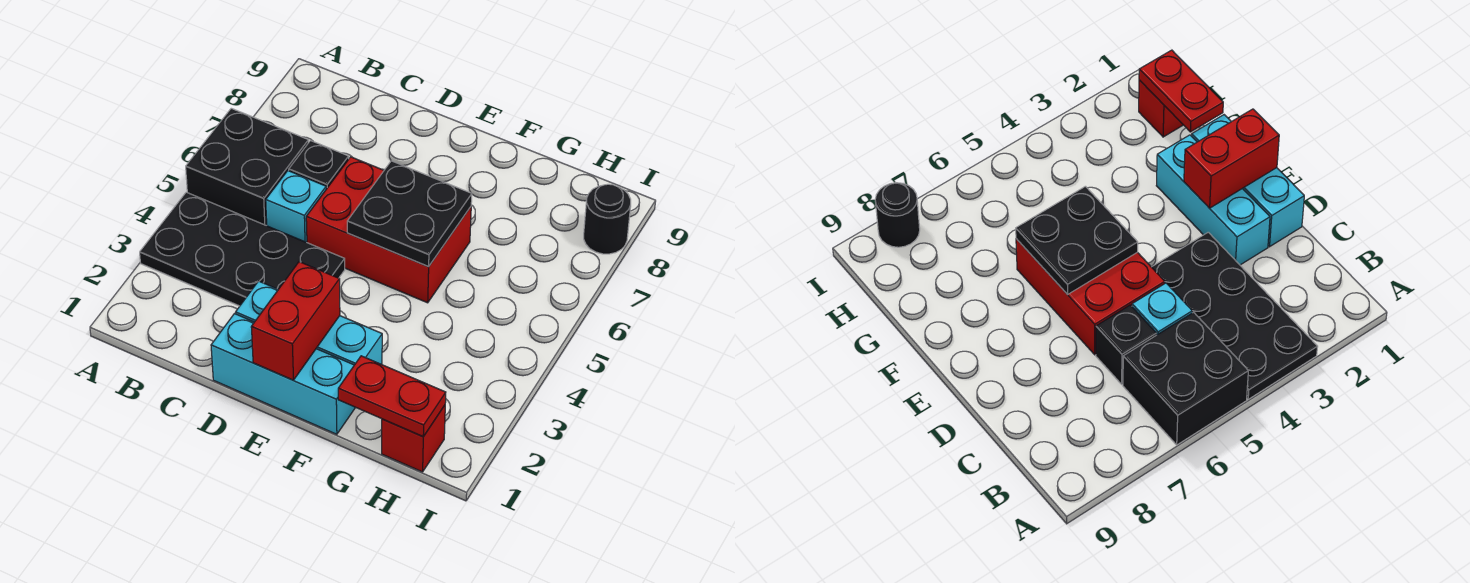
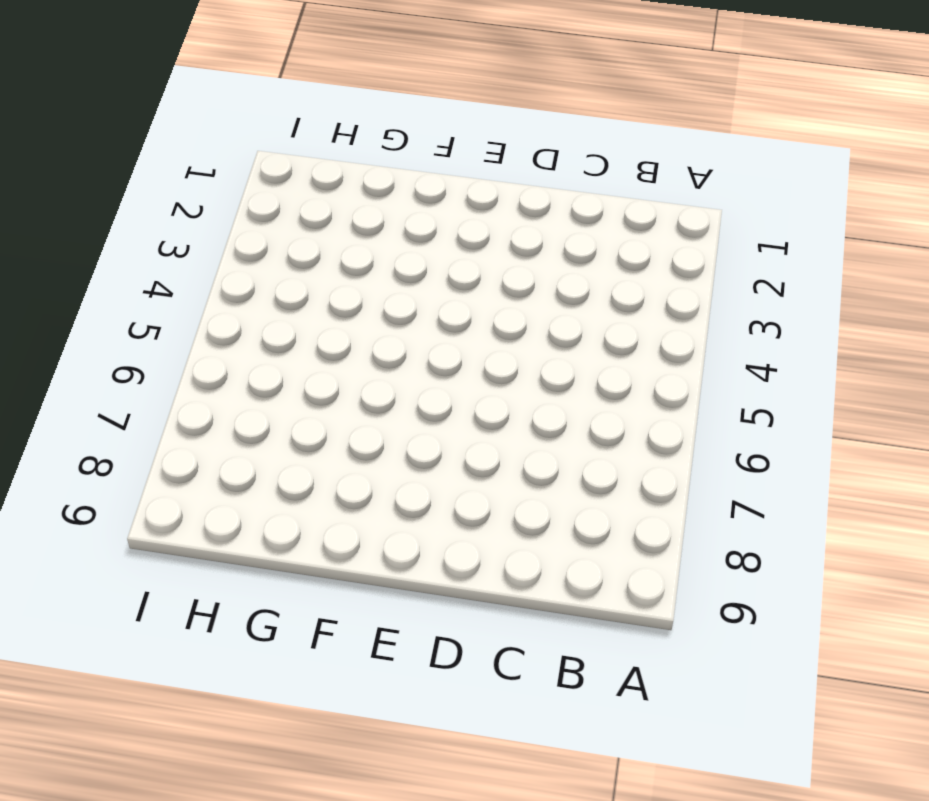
none -> black 2x4 plate [140,192,345,306]
none -> black 2x2 brick [186,108,308,226]
none -> cyan 1x1 brick [266,171,326,242]

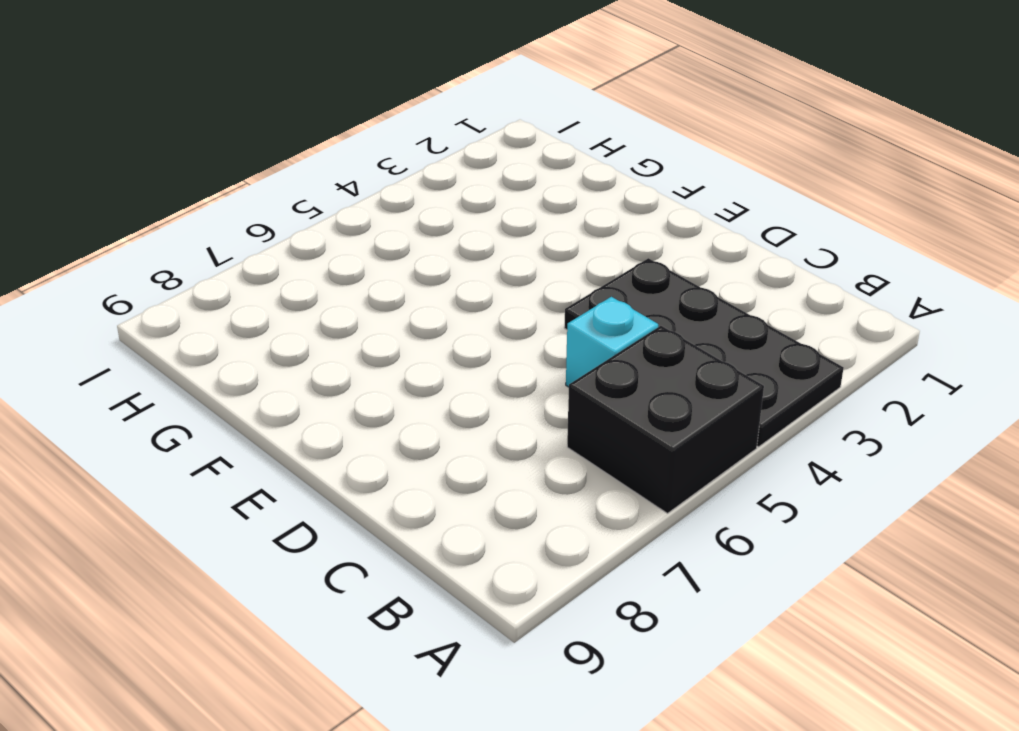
none -> black 1x1 brick [289,141,349,189]
none -> cyan 1x3 brick [211,314,356,434]
none -> cyan 1x3 brick [236,281,382,365]

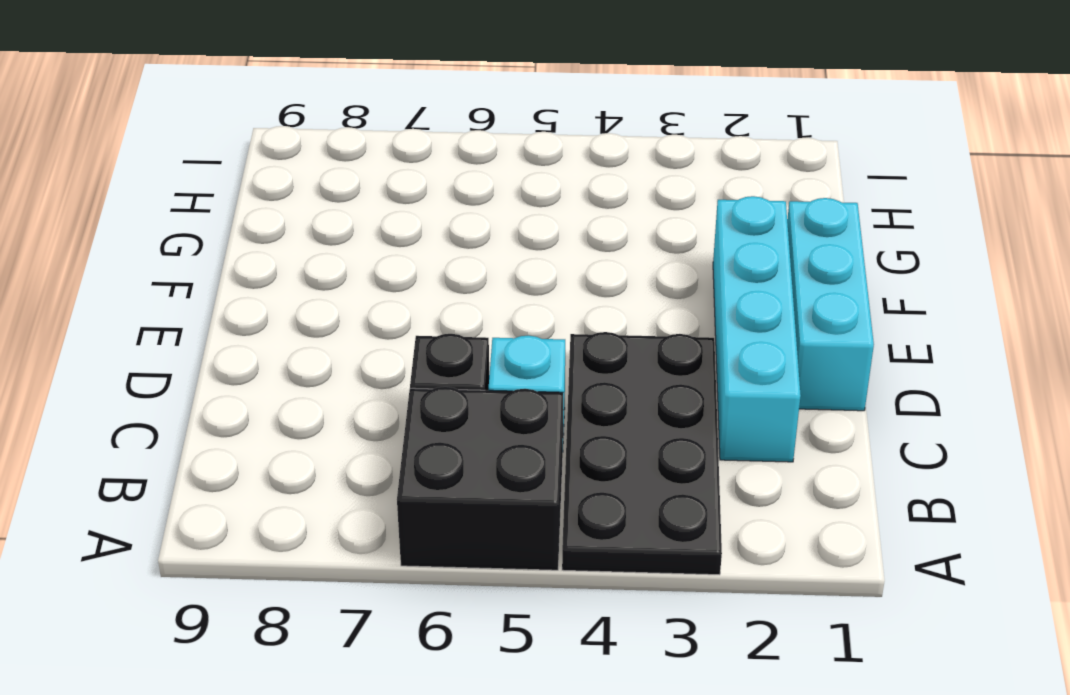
cyan 1x4 brick [713,196,801,462] -> cyan 1x3 brick [236,281,382,365]
none -> red 2x3 brick [306,157,471,303]
none -> red 1x1 brick [382,405,445,472]
none -> black 1x1 round brick [584,184,631,254]

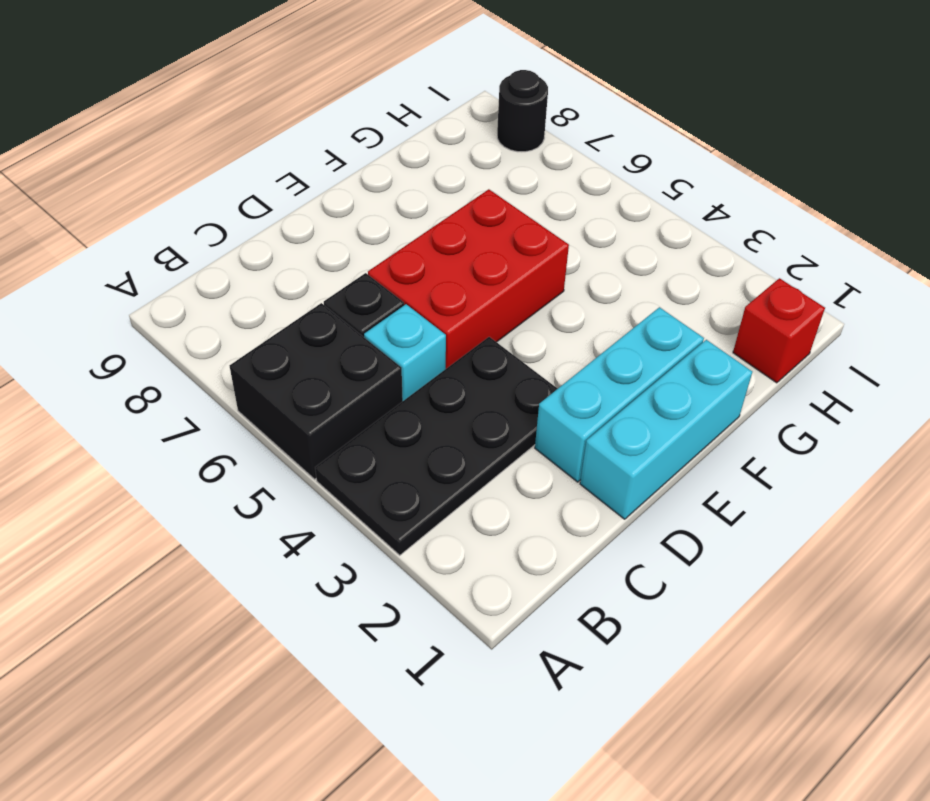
none -> red 1x2 brick [251,262,340,380]
none -> black 2x2 plate [347,161,472,266]
none -> red 1x2 plate [338,356,446,437]

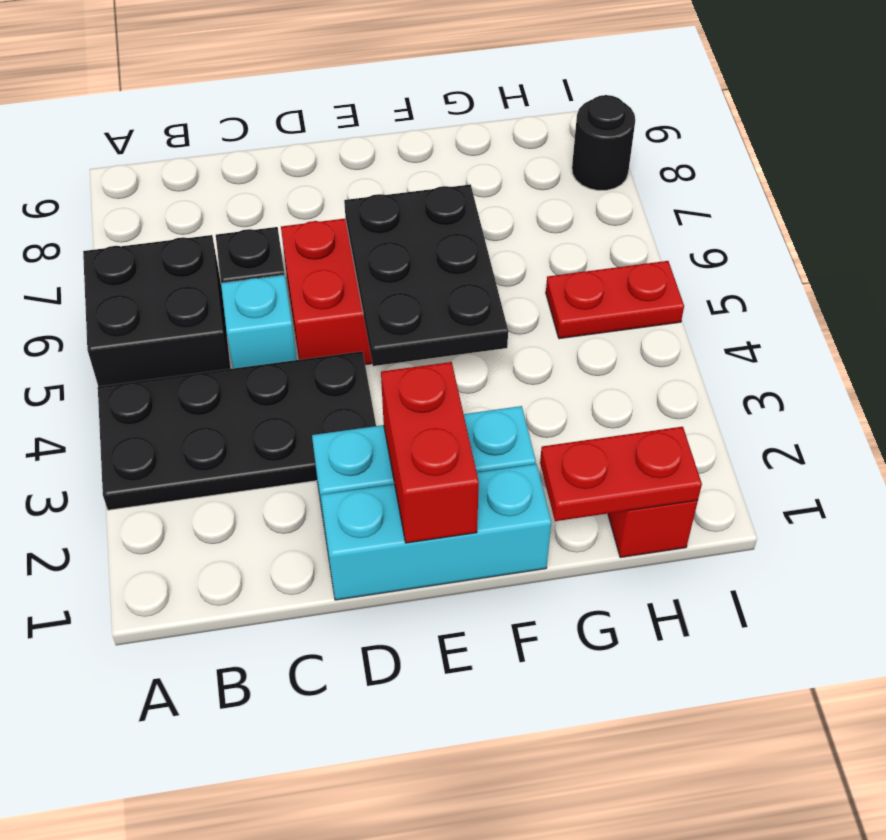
black 2x3 plate [344,184,508,366] -> black 2x2 plate [347,161,472,266]
red 1x2 plate [546,261,684,339] -> none

